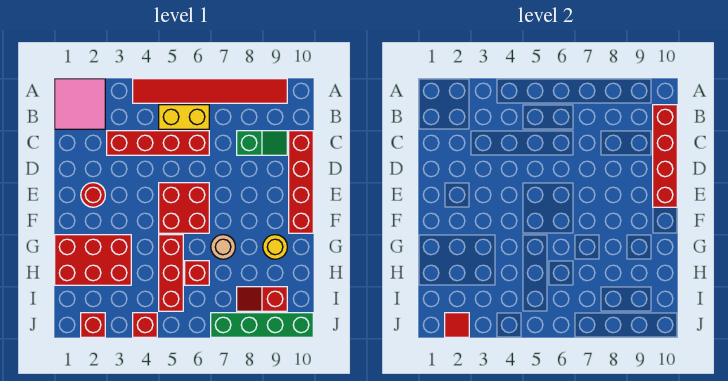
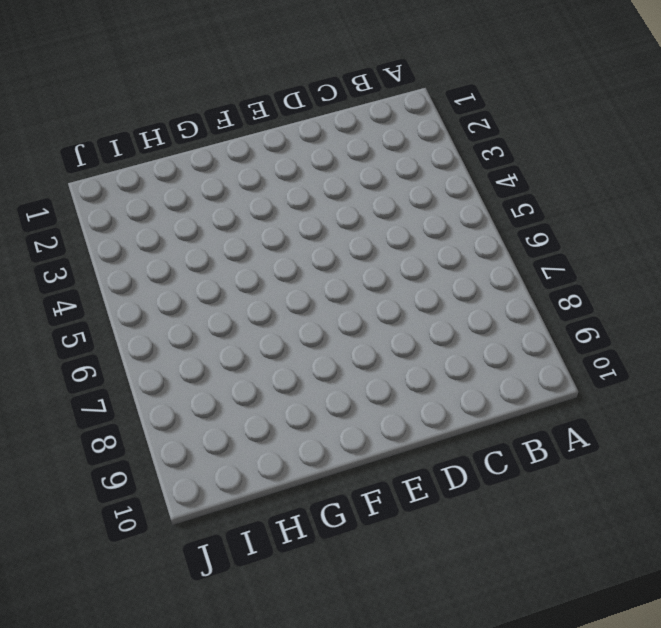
none -> pink 2x2 tile [55,79,105,129]
none -> red 1x6 tile [133,79,287,103]
none -> yellow 1x2 brick [159,105,209,129]

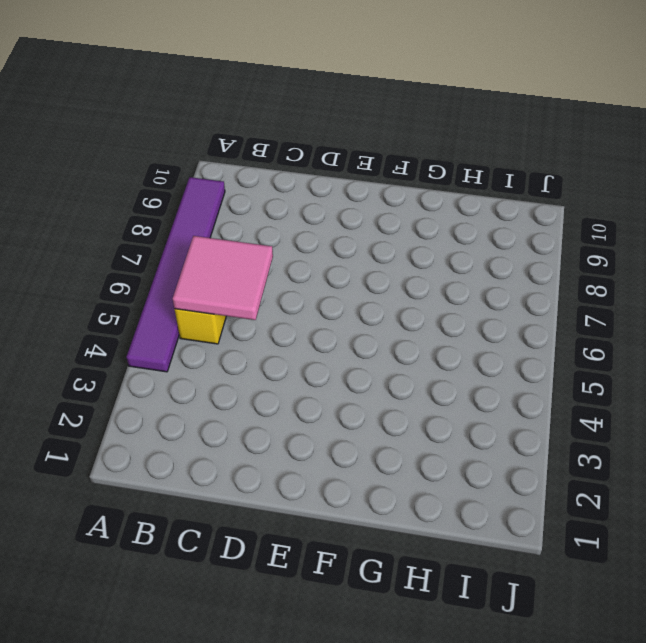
purple 1x6 tile [126,177,225,372] -> red 1x6 tile [133,79,287,103]
pink 2x2 tile [173,236,273,320] -> pink 2x2 tile moved to [55,79,105,129]
none -> red 1x4 brick [107,131,209,155]
none -> green 1x2 slope [237,131,287,155]
none -> red 1x4 brick [289,131,313,233]

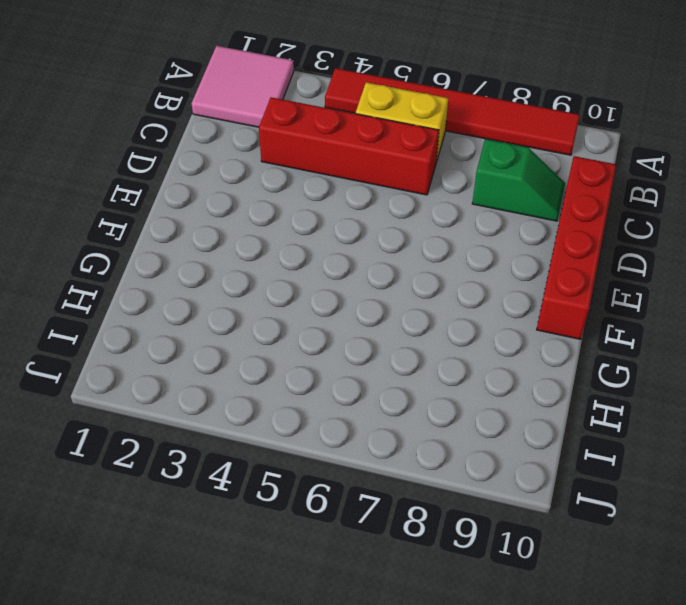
none -> red 1x1 round brick [81,183,105,207]
none -> red 2x2 brick [159,183,209,233]
none -> red 2x3 brick [55,235,131,285]

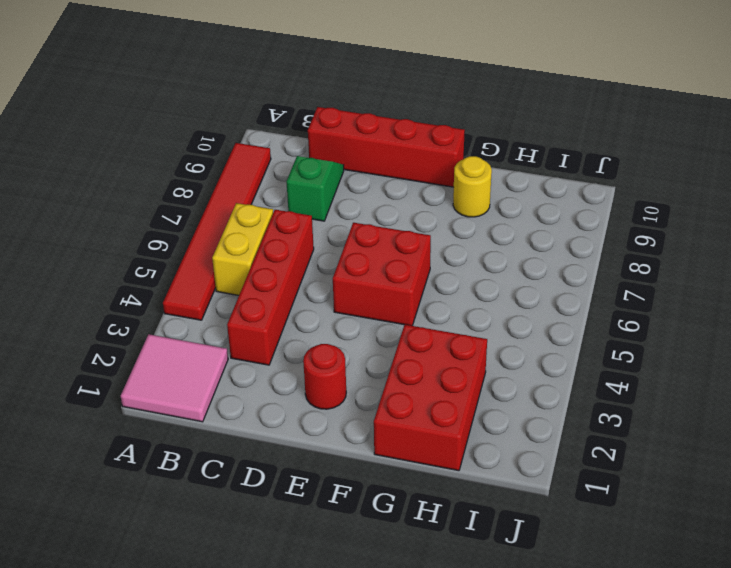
none -> red 1x3 brick [159,235,183,311]
none -> tan 1x1 round brick [211,235,235,259]
none -> red 1x1 brick [185,261,209,285]

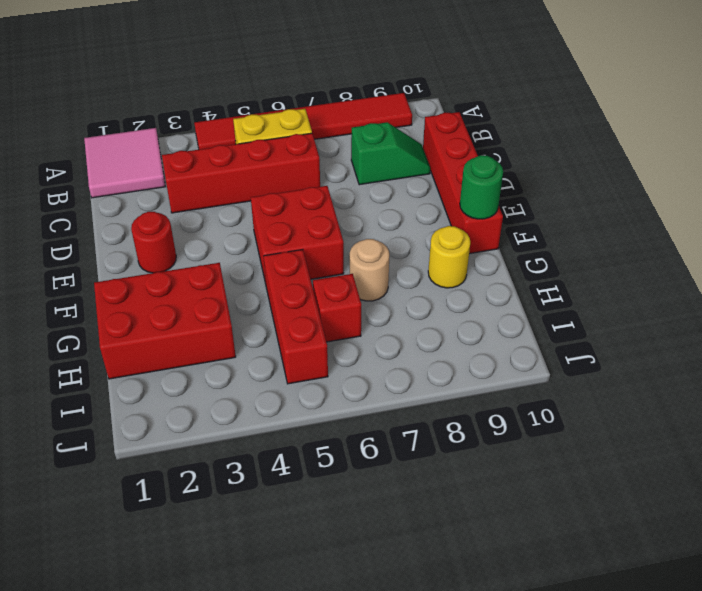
green 1x1 round brick [460,155,503,219] -> none
none -> red 1x2 slope [237,287,287,311]
none -> red 1x1 brick [81,313,105,337]
none -> red 1x1 brick [133,313,157,337]

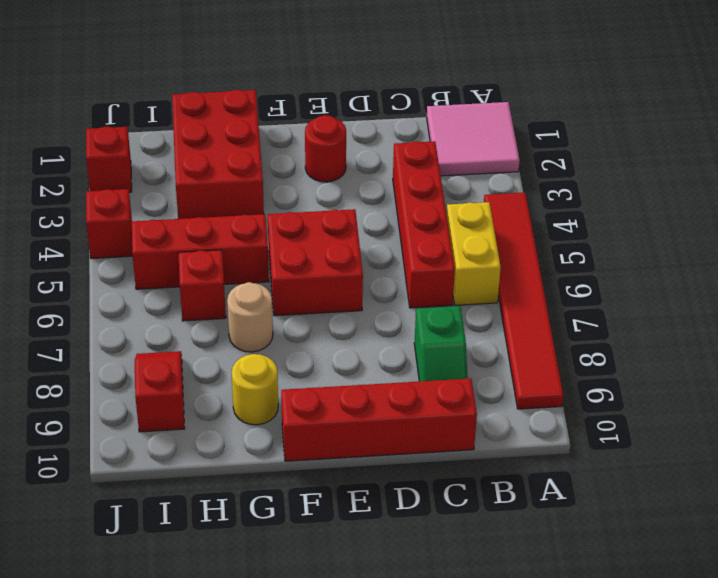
none -> green 1x4 brick [211,313,313,337]
none -> red 1x4 brick [653,105,677,207]
none -> red 1x1 tile [445,313,469,337]

